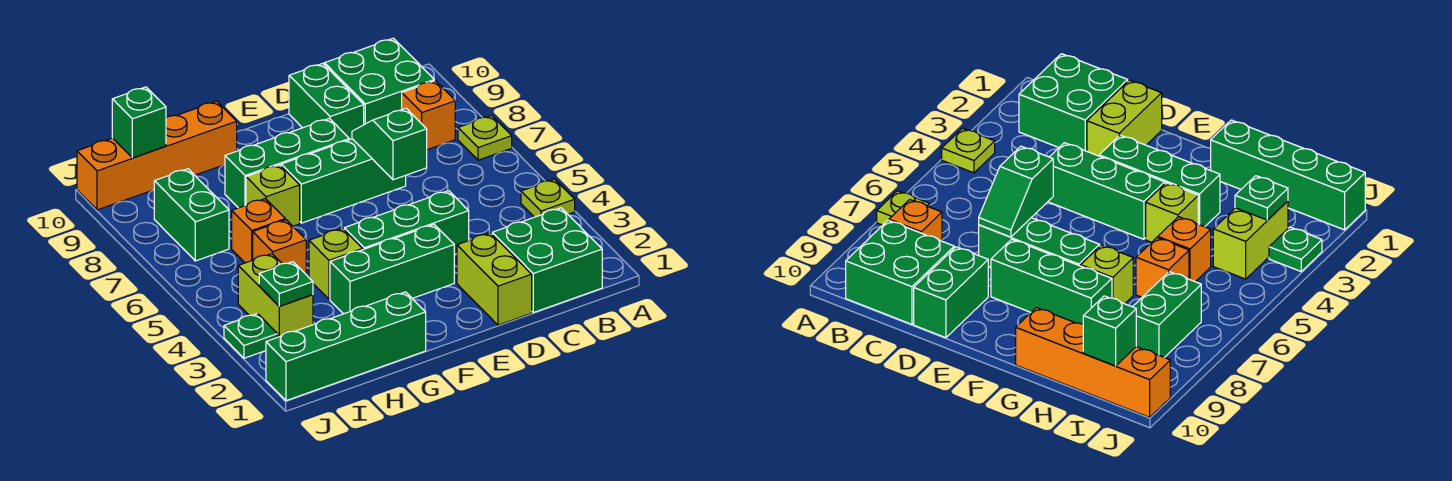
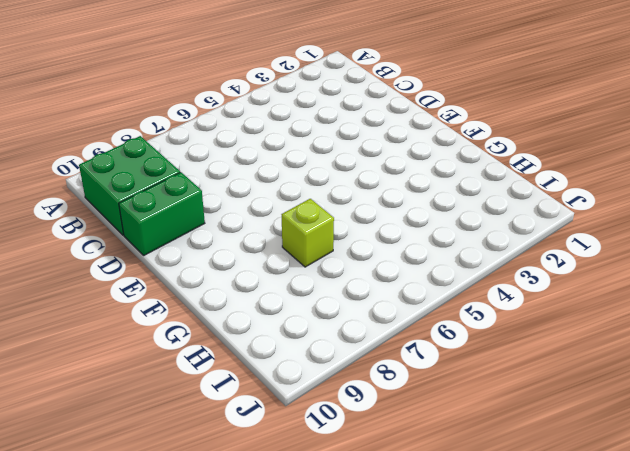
none -> lime 1x1 plate [521,179,575,217]
none -> lime 1x1 plate [458,116,512,160]
none -> green 2x2 brick [492,208,602,313]

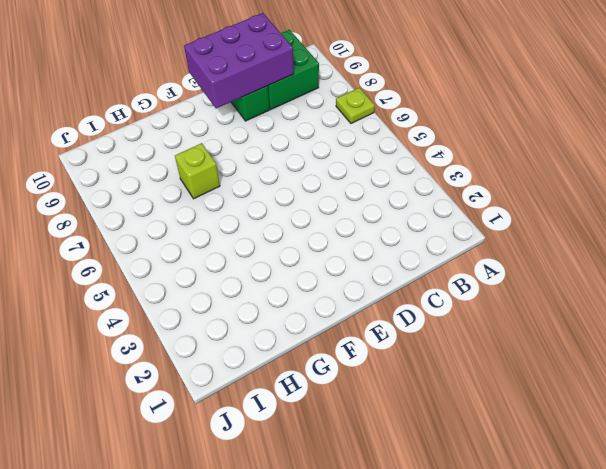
purple 2x3 brick [184,13,294,108] -> none
none -> lime 1x1 plate [521,179,575,217]
none -> green 2x2 brick [492,208,602,313]
none -> orange 1x1 brick [402,81,455,150]

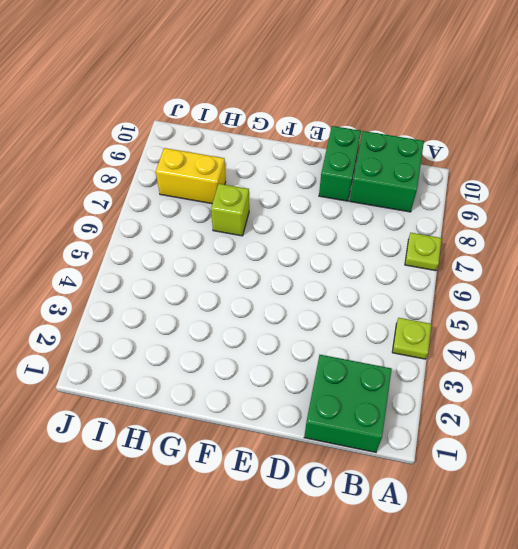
yellow 1x2 brick [156,148,226,204] -> green 1x2 brick [154,169,229,261]
none -> orange 1x1 brick [402,81,455,150]
none -> lime 1x2 brick [457,233,532,325]
none -> green 1x3 brick [344,191,469,255]

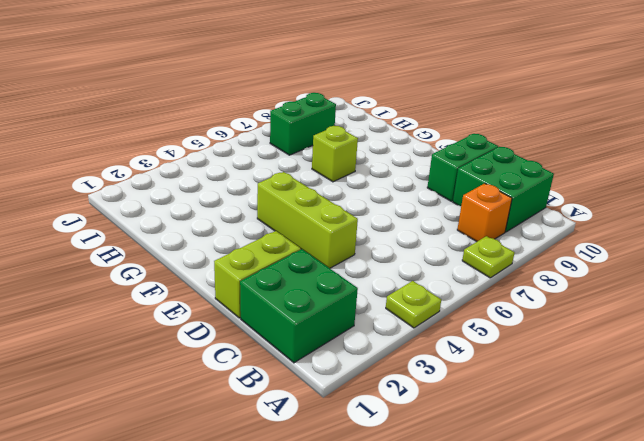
lime 1x3 brick [257,172,358,268] -> green 1x3 brick [344,191,469,255]
none -> green 1x3 brick [281,139,406,223]
none -> green 1x3 brick [330,225,454,314]
none -> green 1x3 brick [225,118,349,208]

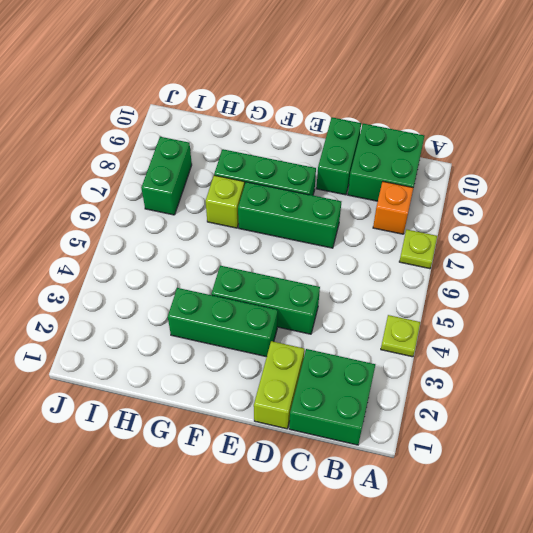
none -> green 1x4 brick [266,292,426,401]
none -> lime 1x1 brick [309,228,363,299]
none -> orange 1x4 brick [77,101,237,210]

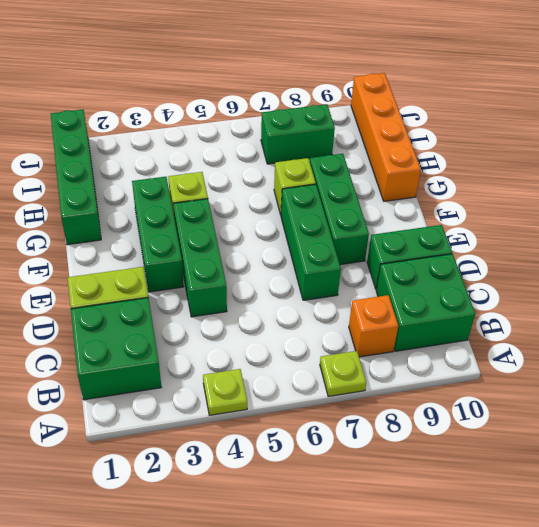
none -> orange 1x1 brick [253,220,306,274]
none -> orange 1x1 brick [232,199,285,263]
none -> lime 1x2 brick [238,254,313,337]

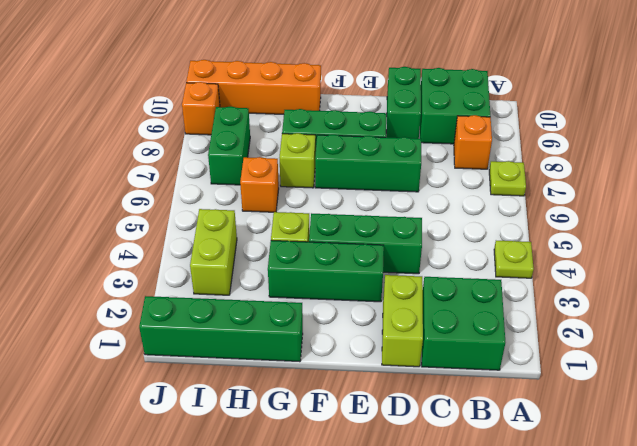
orange 1x1 brick [182,82,220,135] -> orange 1x1 brick moved to [253,220,306,274]
none -> green 1x1 plate [224,314,278,358]
none -> green 1x2 slope [352,108,427,180]
none -> green 1x1 plate [259,262,313,306]

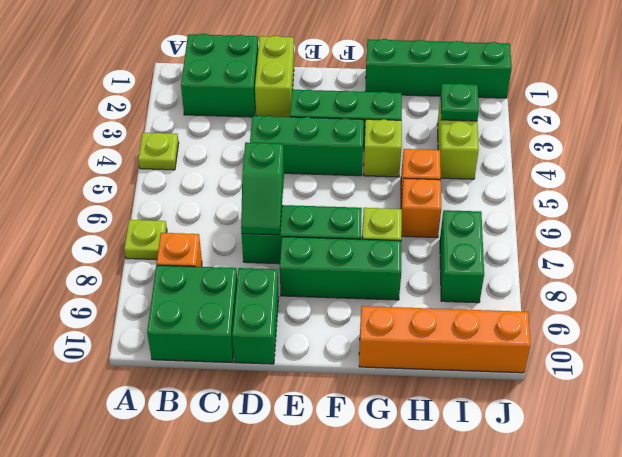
none -> green 1x1 plate [224,314,278,358]
none -> green 1x1 brick [112,87,166,158]

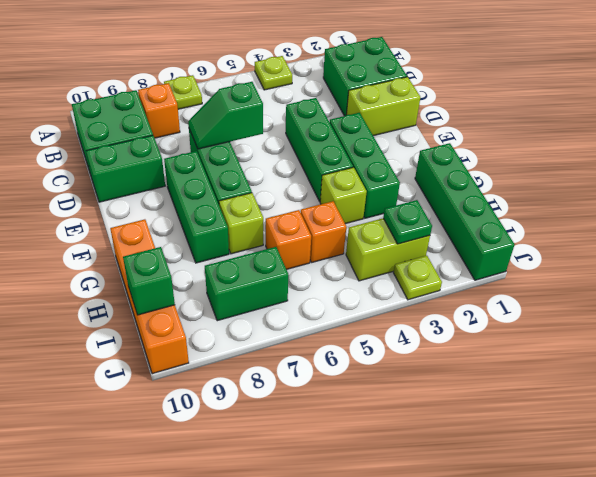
lime 1x1 plate [394,255,442,300] -> green 1x1 plate [224,314,278,358]

